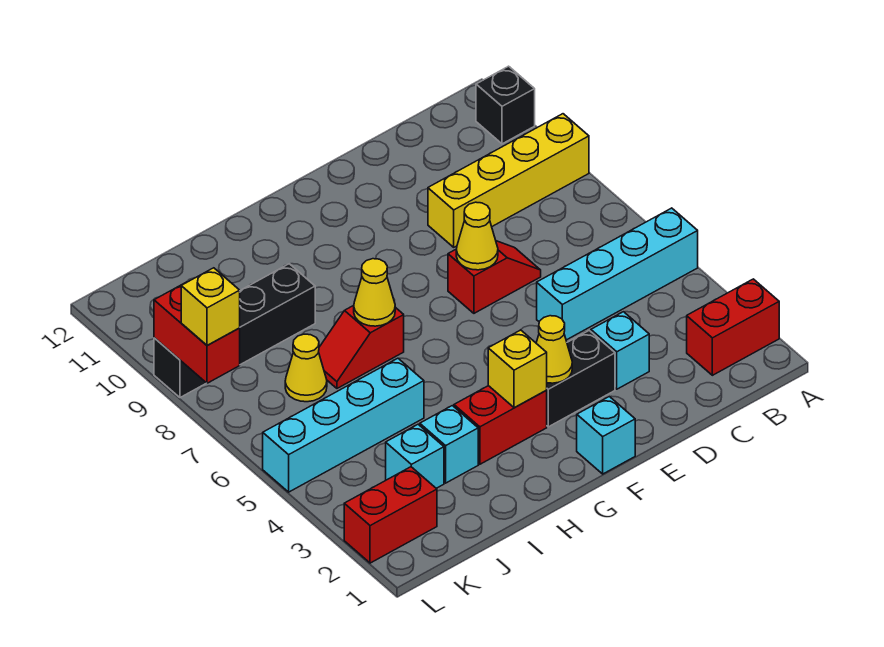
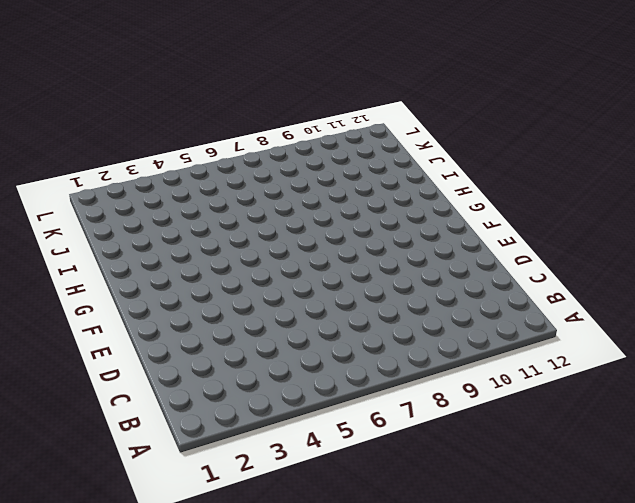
none -> red 1x2 brick [687,279,779,375]
none -> cyan 1x4 brick [537,208,698,340]
none -> yellow 1x4 brick [428,114,589,247]

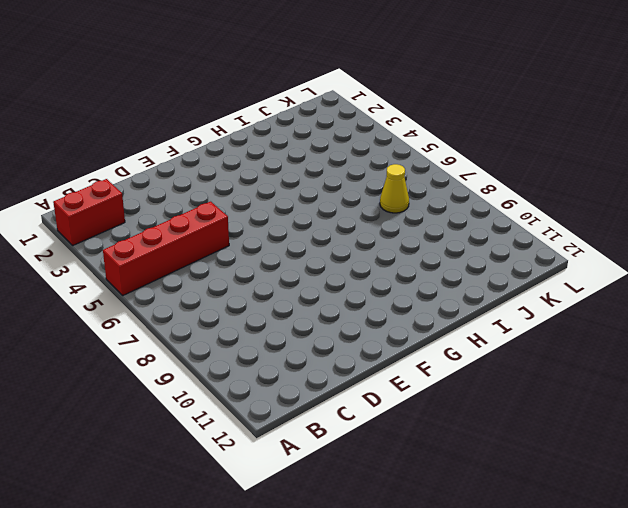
red 1x4 brick [103,202,229,295] -> cyan 1x4 brick [537,208,698,340]
none -> yellow 1x4 brick [428,114,589,247]
none -> black 1x1 brick [476,66,535,144]
none -> cyan 1x1 brick [591,312,649,389]

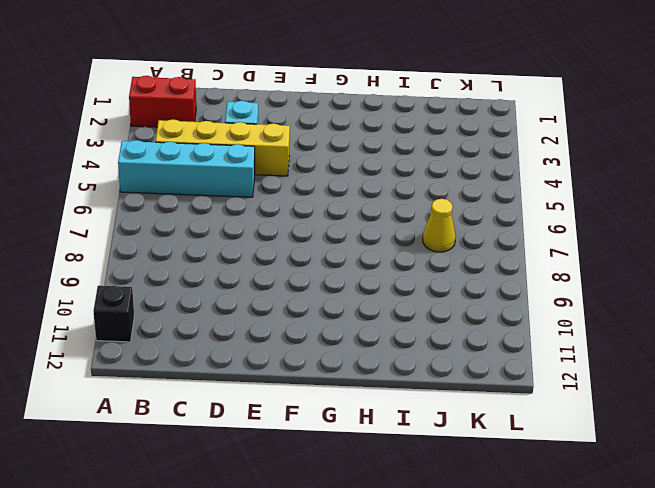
yellow 1x4 brick [155,119,290,176] -> yellow 1x4 brick moved to [428,114,589,247]
none -> red 1x2 slope [448,241,541,313]
none -> black 1x2 brick [546,331,615,427]
none -> cyan 1x1 brick [577,397,635,474]

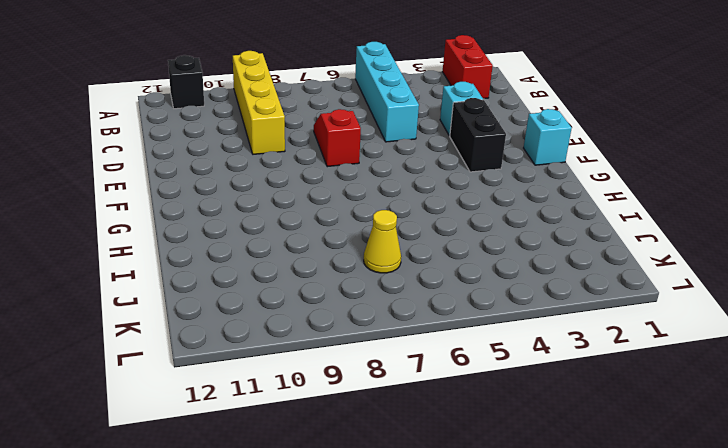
none -> red 1x2 brick [454,386,547,464]
none -> red 1x2 slope [319,305,404,388]
none -> cyan 1x1 brick [420,406,478,483]

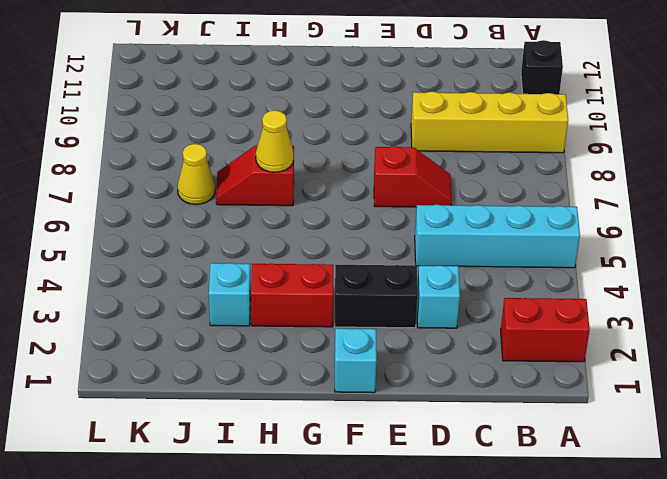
none -> cyan 1x4 brick [263,358,424,492]
none -> black 1x4 brick [154,264,315,397]
none -> cyan 1x1 brick [386,425,444,488]

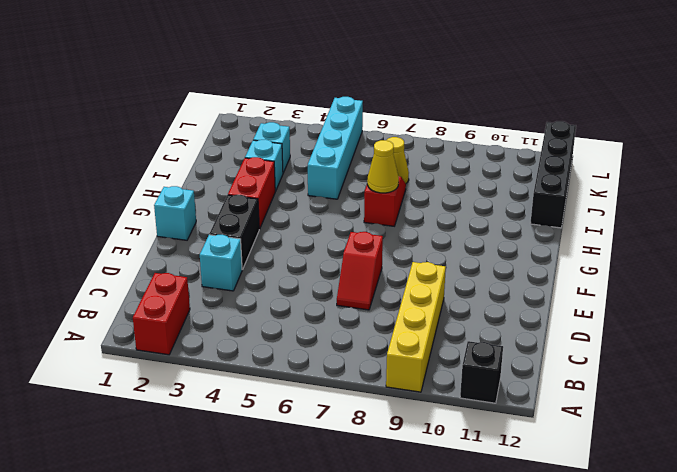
black 1x4 brick [530,121,576,228] -> black 1x4 brick moved to [154,264,315,397]
none -> cyan 1x4 brick [537,208,698,340]
none -> red 1x2 brick [344,467,437,563]
none -> yellow 1x1 cone [456,202,498,270]

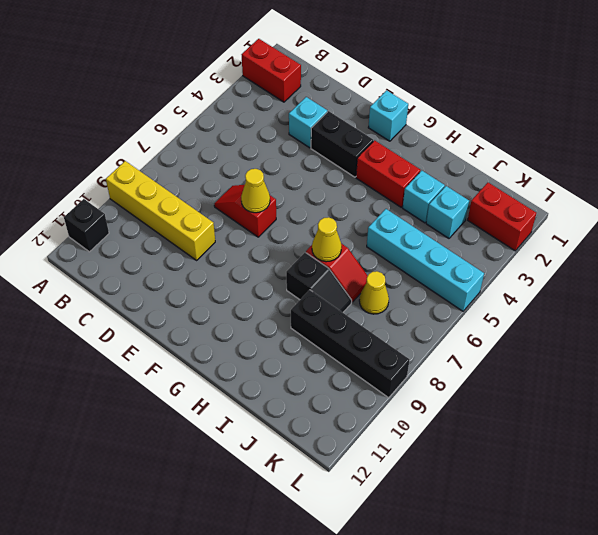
black 1x2 slope [286,252,352,312] -> none
none -> cyan 1x4 brick [537,208,698,340]
none -> yellow 1x1 cone [536,316,572,383]
none -> yellow 1x1 brick [488,330,547,408]

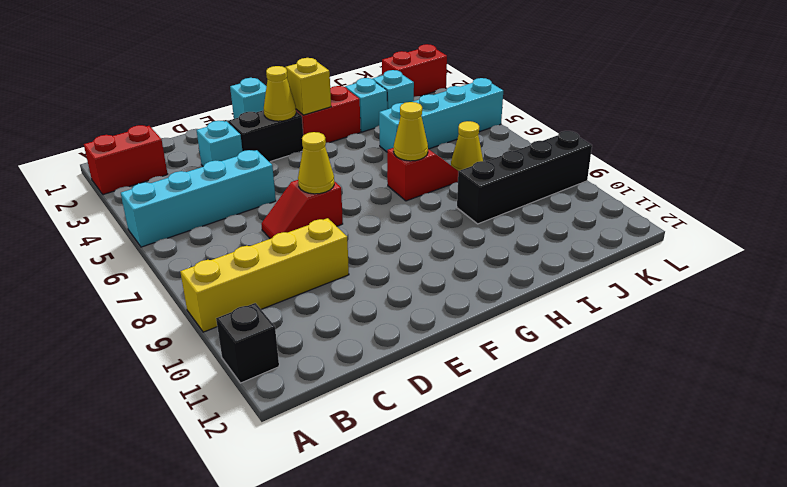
none -> red 1x2 brick [154,282,240,383]
none -> yellow 1x1 brick [181,268,240,346]

